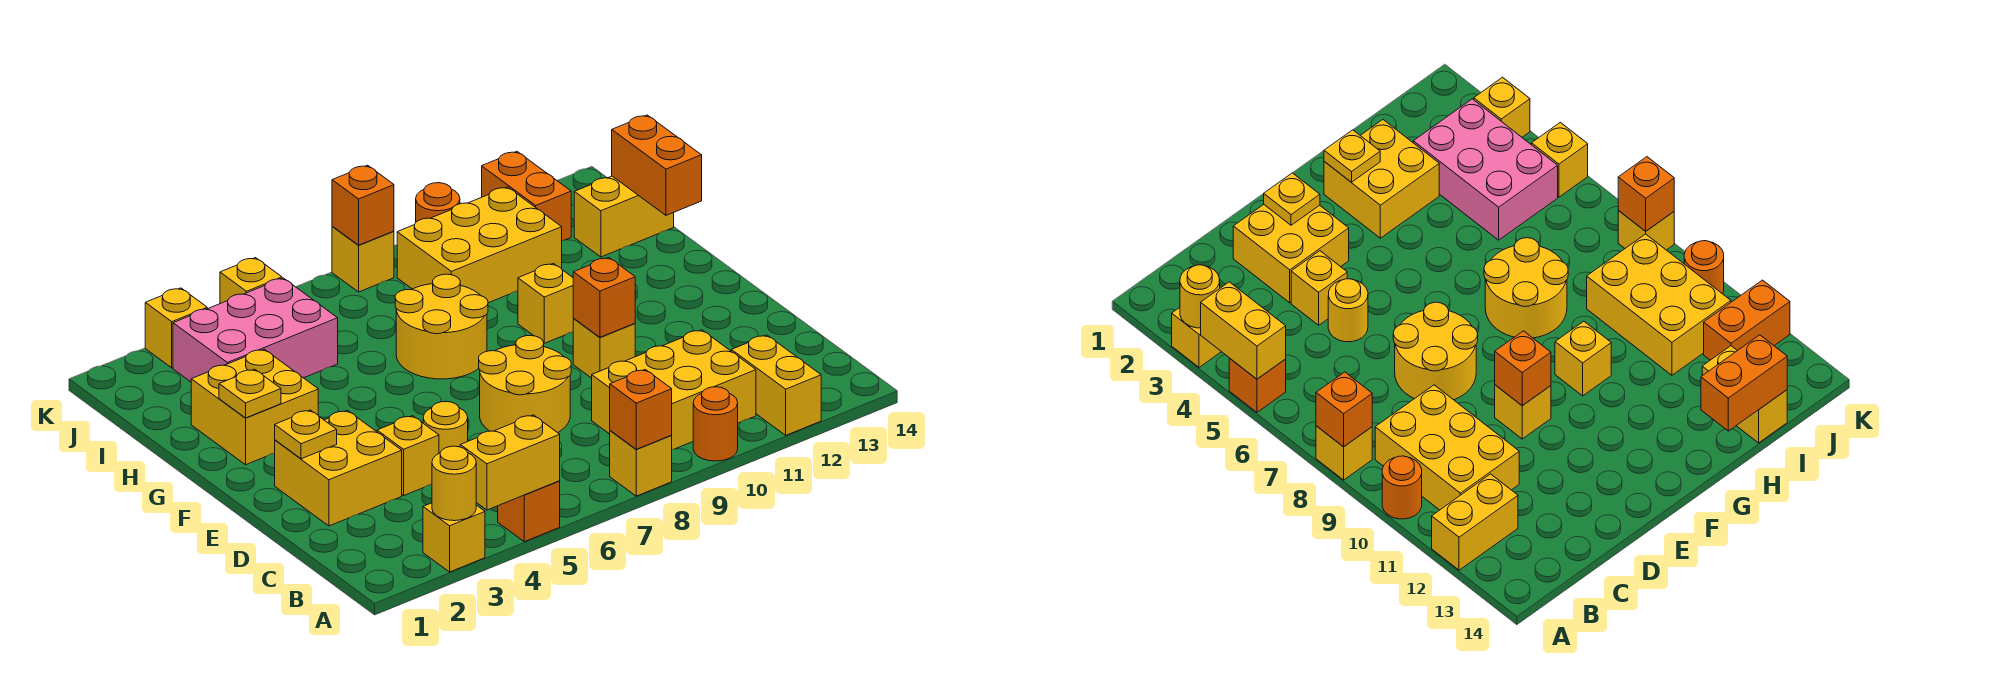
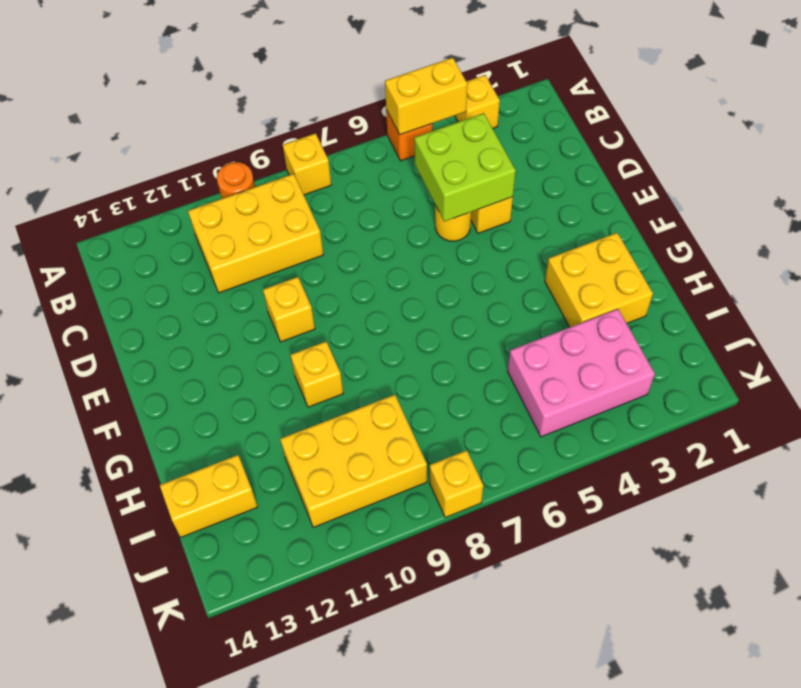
lime 2x2 brick [414,113,516,221] -> none
none -> yellow 1x2 brick [731,335,821,435]
none -> yellow 2x2 brick [275,411,402,526]
none -> yellow 2x2 round brick [479,336,571,433]
none -> yellow 2x2 round brick [395,274,488,379]

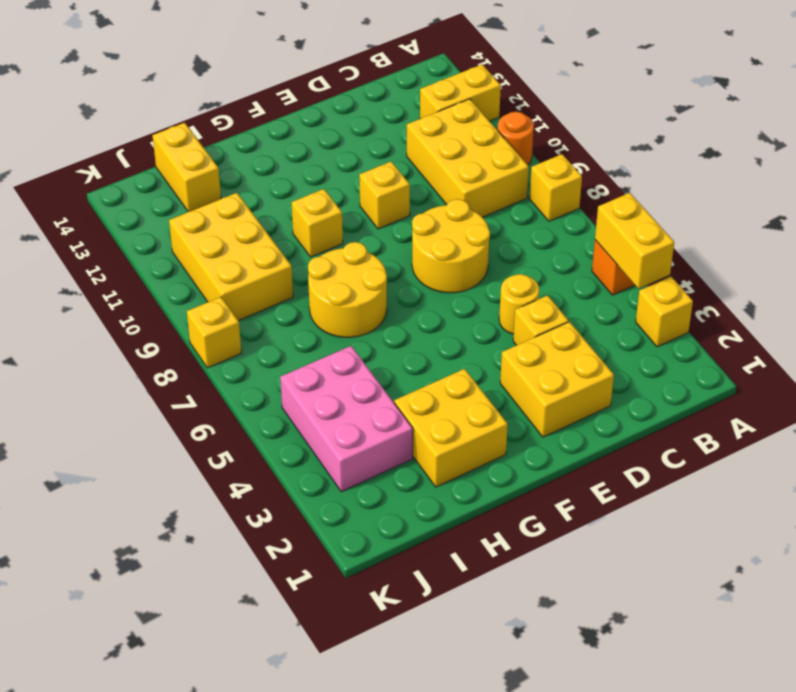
none -> orange 1x2 brick [482,152,571,241]
none -> yellow 1x1 brick [145,288,207,368]
none -> yellow 1x1 brick [220,258,282,304]
none -> orange 1x1 round brick [416,183,460,222]

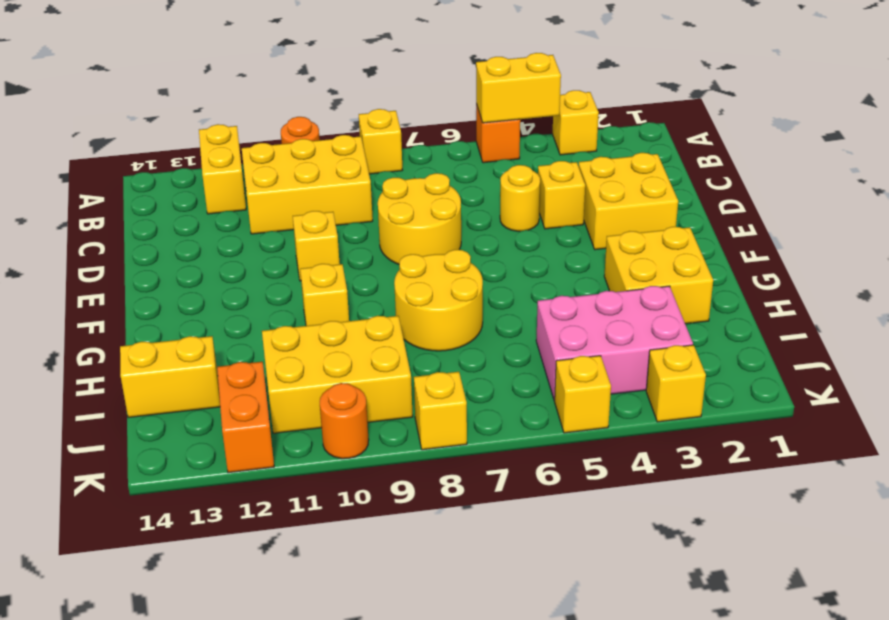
none -> yellow 1x1 round brick [432,446,476,521]
none -> orange 1x1 brick [610,369,672,449]
none -> yellow 1x1 plate [275,410,337,459]
none -> orange 1x1 brick [573,258,635,337]

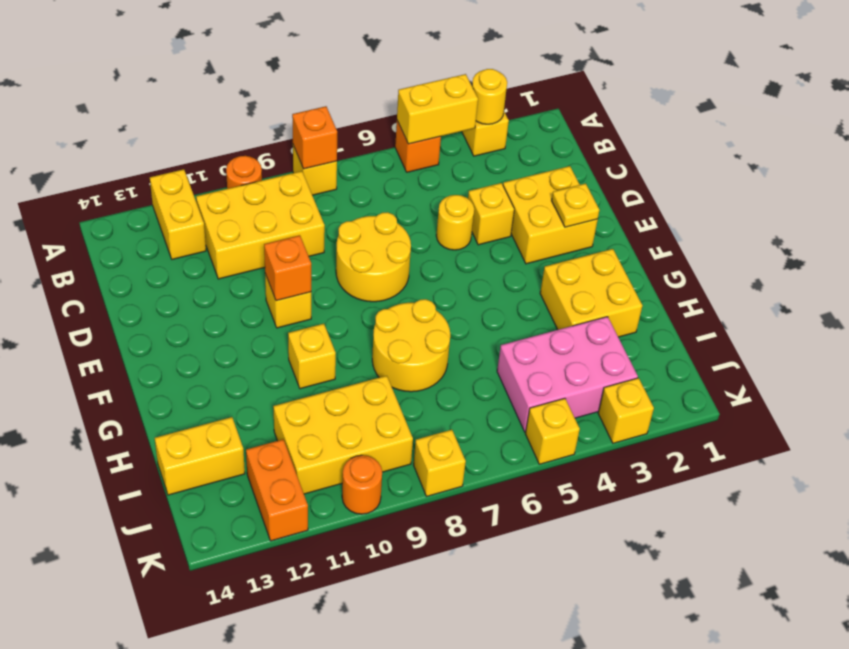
none -> yellow 1x1 plate [219,369,281,418]
none -> orange 1x2 brick [612,115,702,215]
none -> orange 1x1 brick [332,165,394,245]

